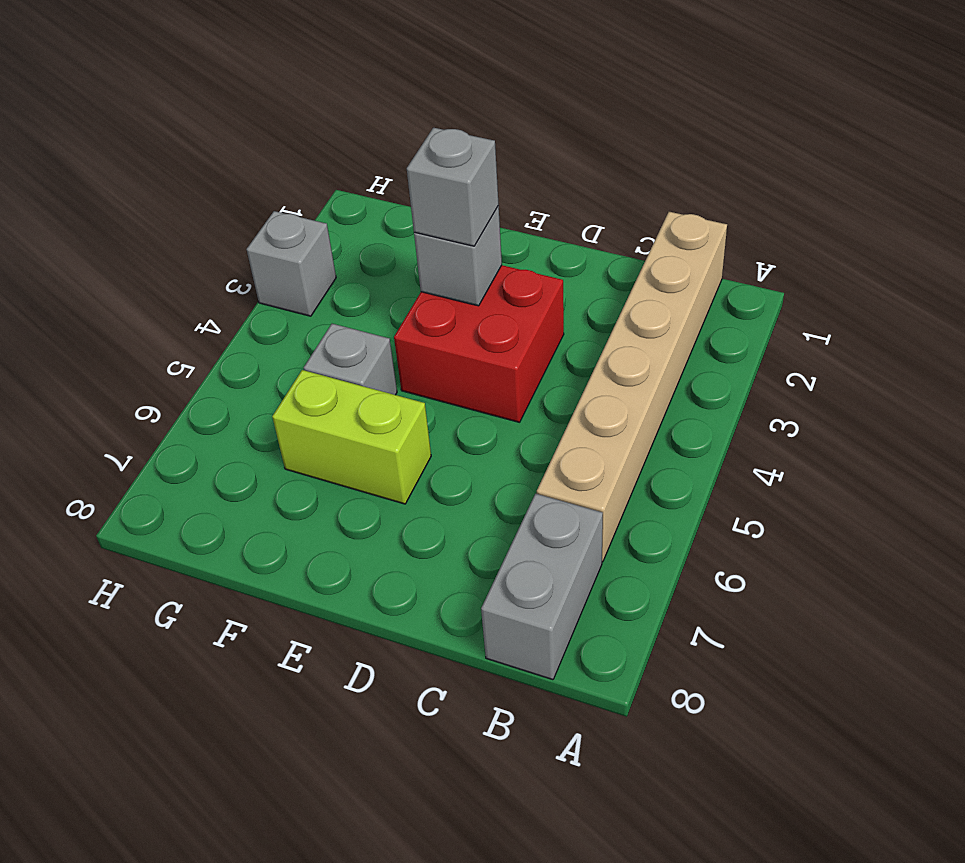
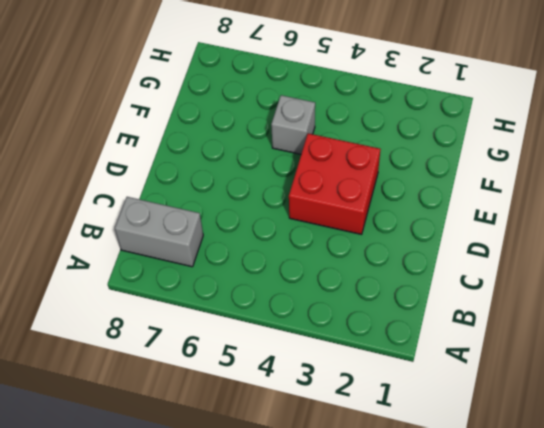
none -> tan 1x6 brick [537,212,727,562]
none -> lime 1x2 brick [272,370,431,504]

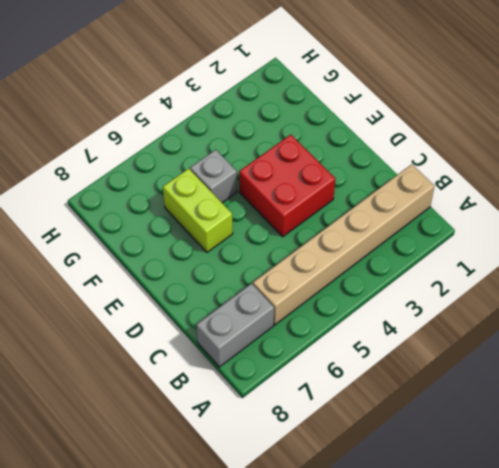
none -> grey 1x1 brick [246,211,336,316]
none -> grey 1x1 brick [414,206,502,306]

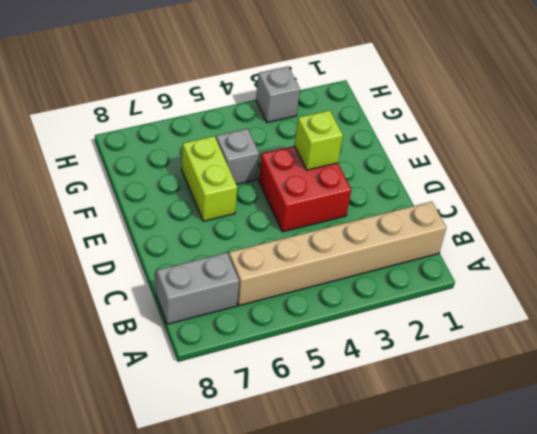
lime 1x1 brick [295,110,343,170] -> grey 1x1 brick [414,206,502,306]
none -> grey 1x1 brick [407,128,499,246]

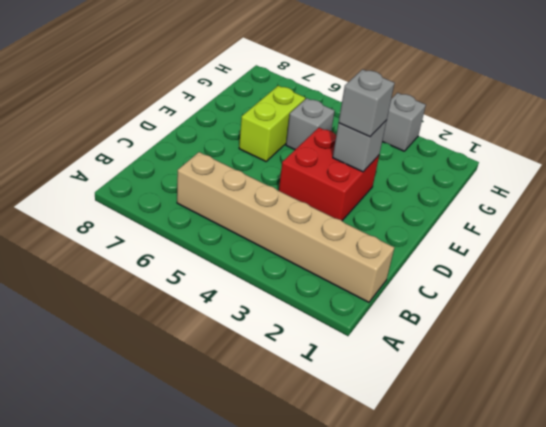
none -> grey 1x2 brick [481,494,603,680]

